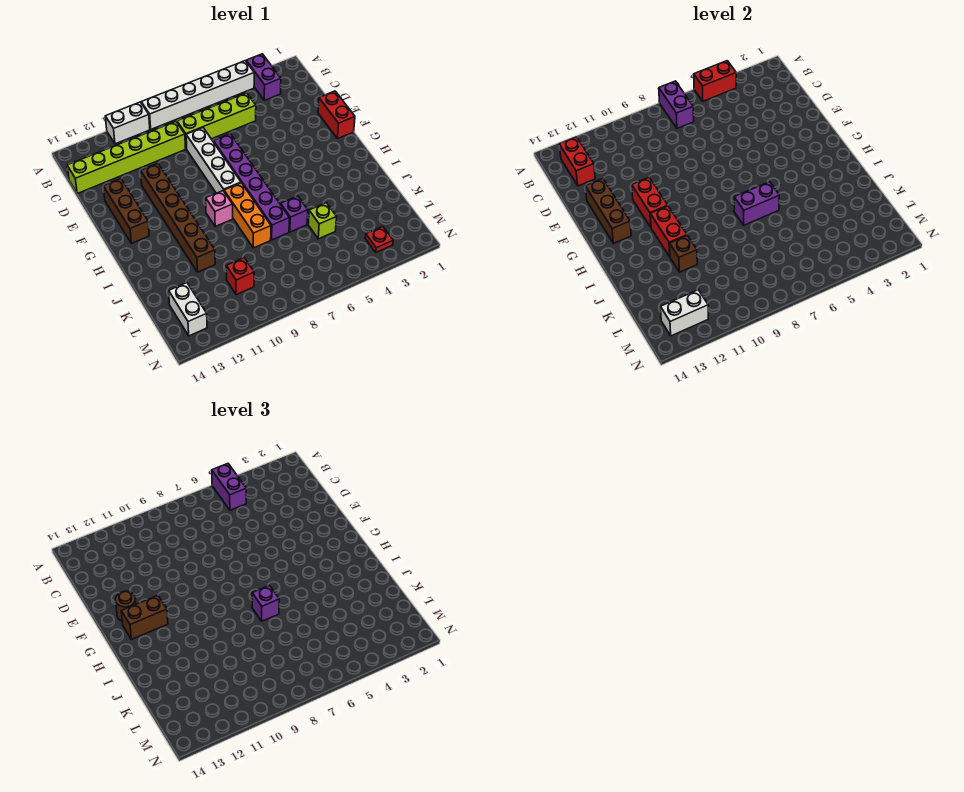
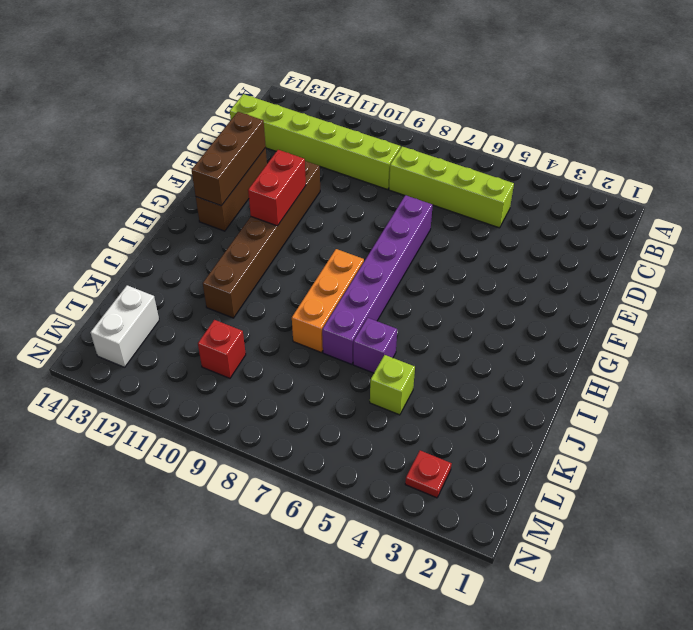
none -> purple 1x2 brick [246,54,281,100]
none -> white 1x6 brick [141,61,254,129]
none -> white 1x2 brick [105,102,150,144]
none -> white 1x4 brick [186,128,241,193]

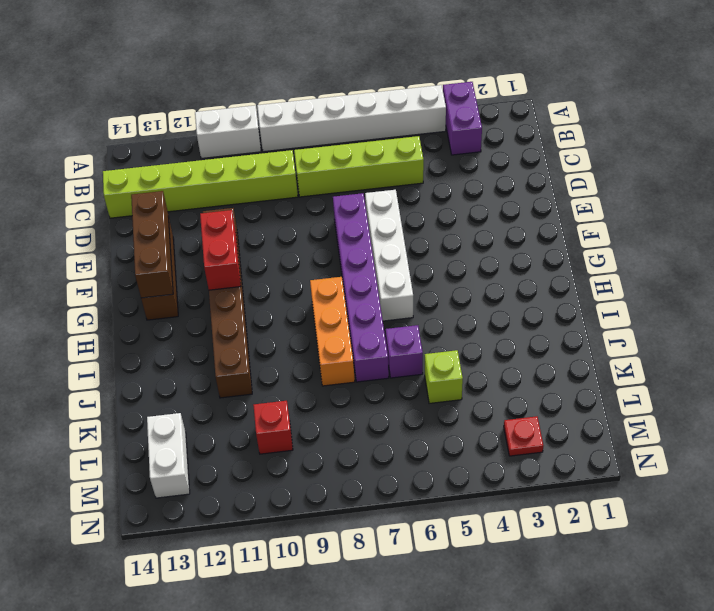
white 1x4 brick [365,190,413,321] -> white 1x4 brick moved to [186,128,241,193]
none -> red 1x2 brick [318,91,355,138]
none -> pink 1x1 brick [206,191,233,226]
none -> red 1x2 brick [694,61,736,101]
none -> purple 1x2 brick [659,81,694,128]

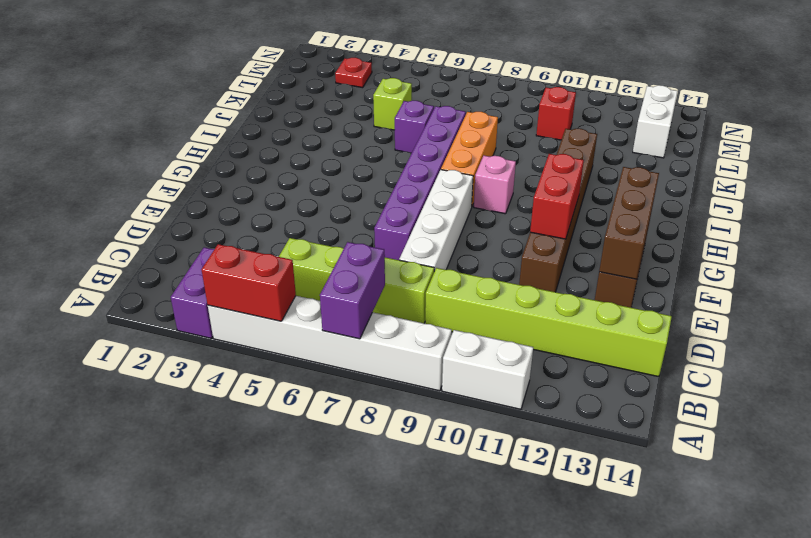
none -> red 1x2 brick [318,91,355,138]
none -> red 1x2 brick [559,137,595,186]
none -> red 1x2 brick [650,206,687,257]
none -> purple 1x2 brick [734,182,779,225]

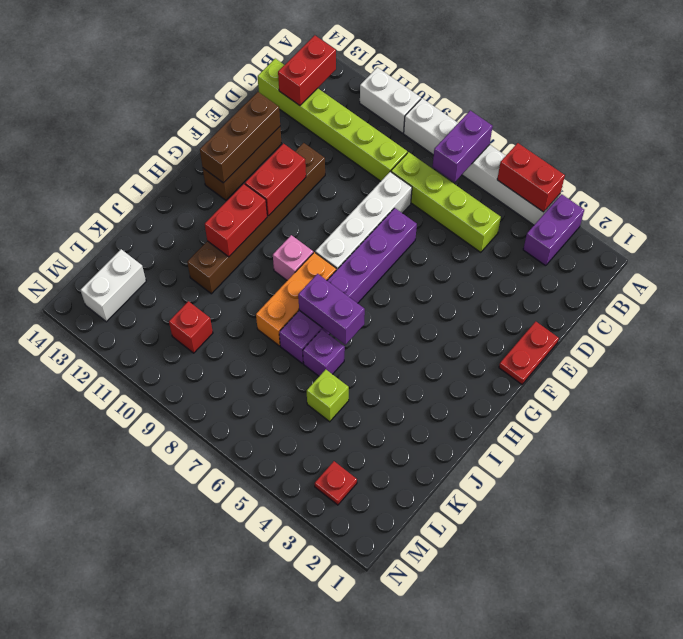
red 1x2 plate [499,322,559,384] -> red 1x2 brick [318,91,355,138]
none -> brown 1x1 brick [670,236,697,272]
none -> white 1x2 brick [661,290,708,336]
none -> purple 1x2 brick [212,464,246,510]
none -> brown 1x1 round brick [116,591,136,621]

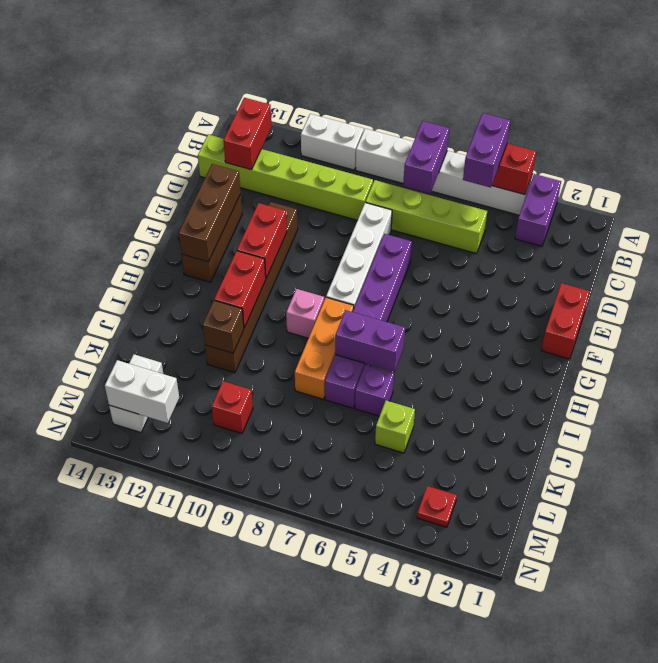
none -> brown 1x1 round brick [116,591,136,621]
none -> brown 1x2 brick [121,595,168,639]
none -> purple 1x1 brick [252,585,279,621]

